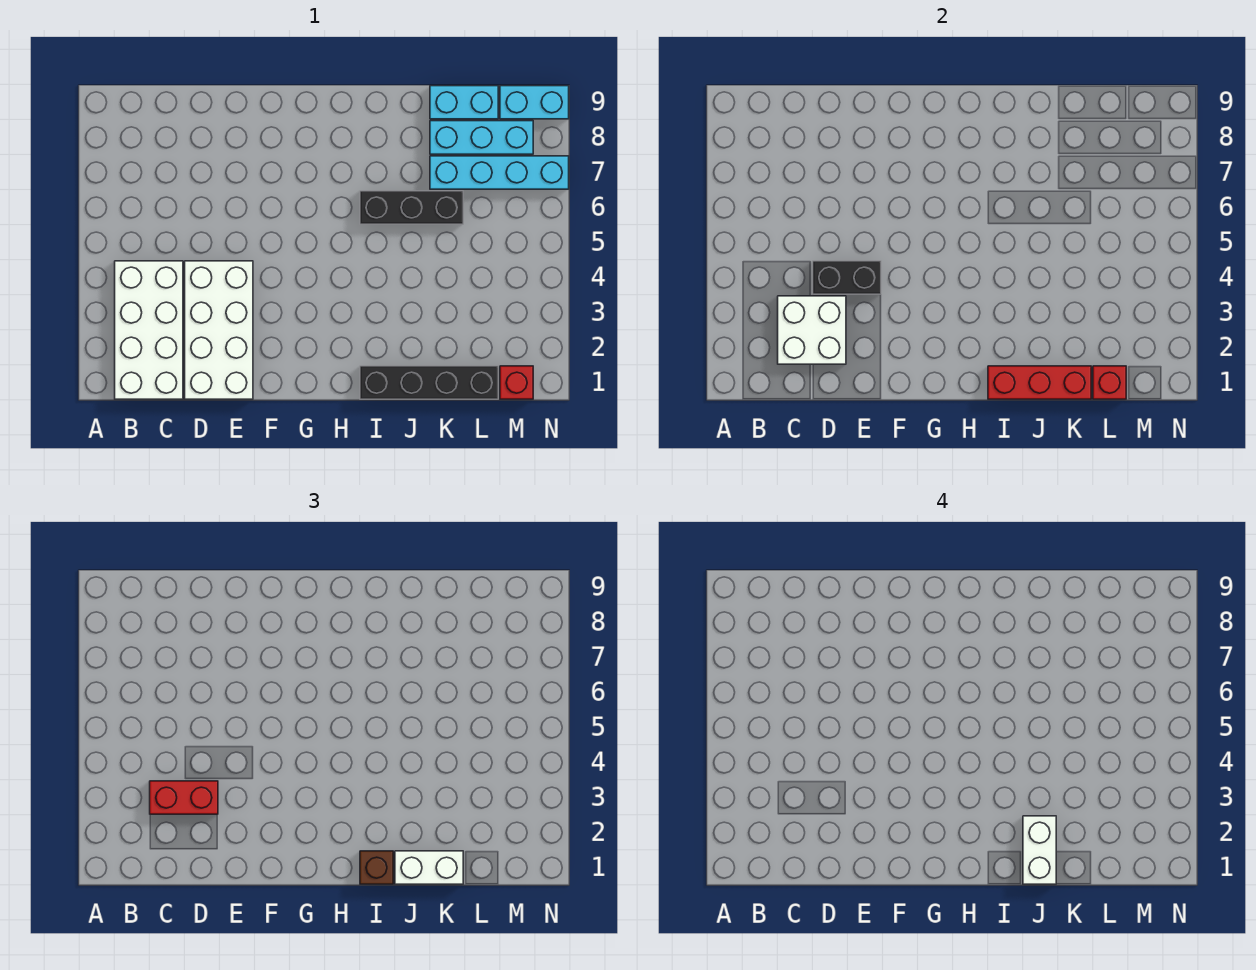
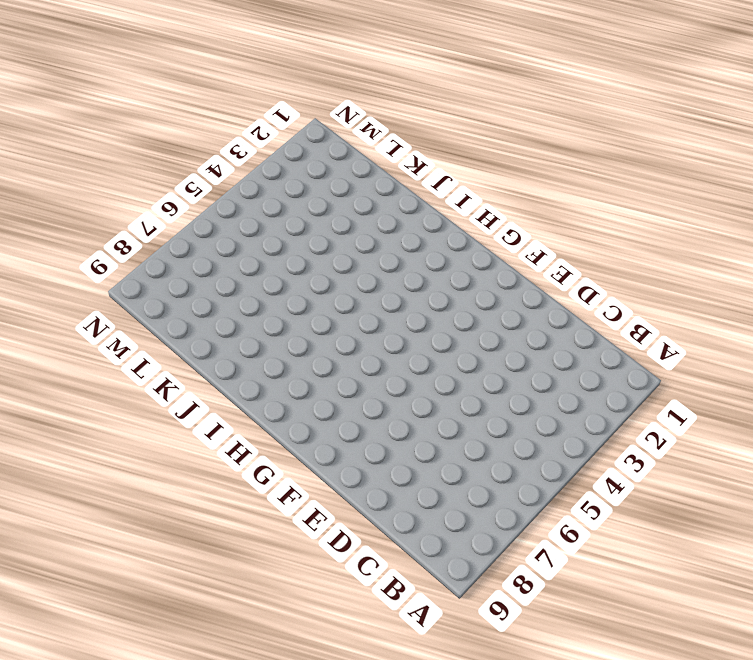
none -> white 2x4 brick [115,261,183,399]
none -> white 2x4 brick [185,261,253,399]
none -> black 1x4 brick [360,366,498,399]

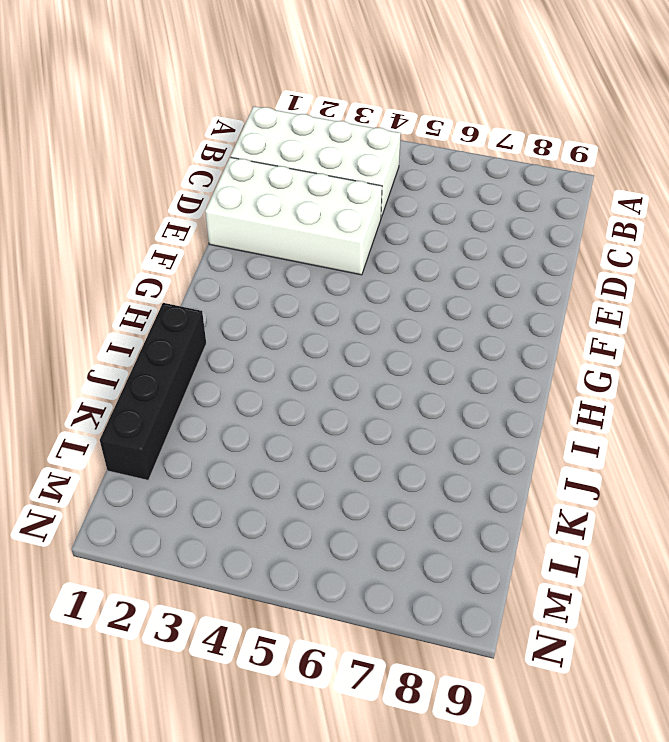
none -> black 1x3 brick [360,191,463,224]
none -> cyan 1x4 brick [430,156,569,189]
none -> cyan 1x3 brick [430,121,533,154]

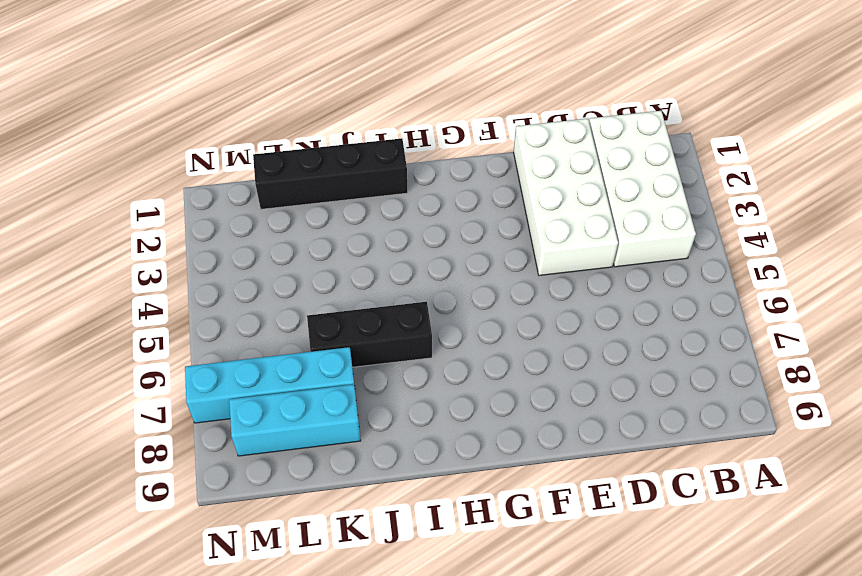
none -> cyan 1x2 brick [430,86,498,119]
none -> red 1x1 brick [500,366,533,399]
none -> cyan 1x2 brick [500,86,569,119]

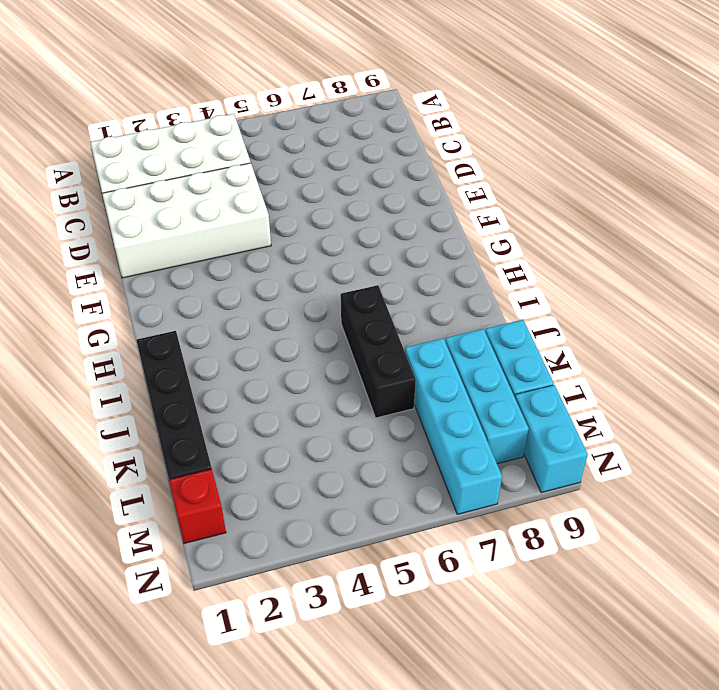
none -> white 2x2 brick [778,296,846,364]
none -> black 1x2 brick [813,261,881,294]
none -> red 1x3 brick [988,366,1091,399]

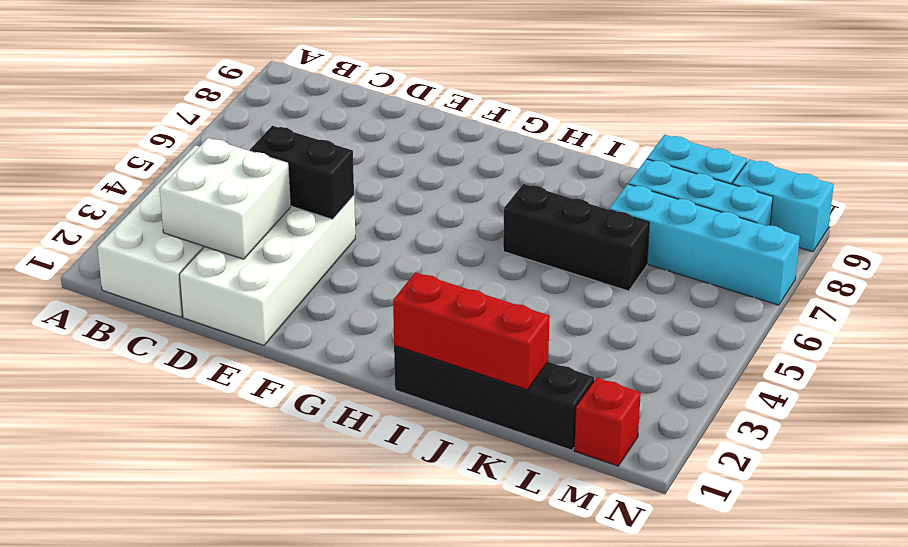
none -> red 1x1 brick [1093,366,1126,399]
none -> red 1x2 brick [150,781,218,814]
none -> brown 1x1 brick [360,851,393,884]

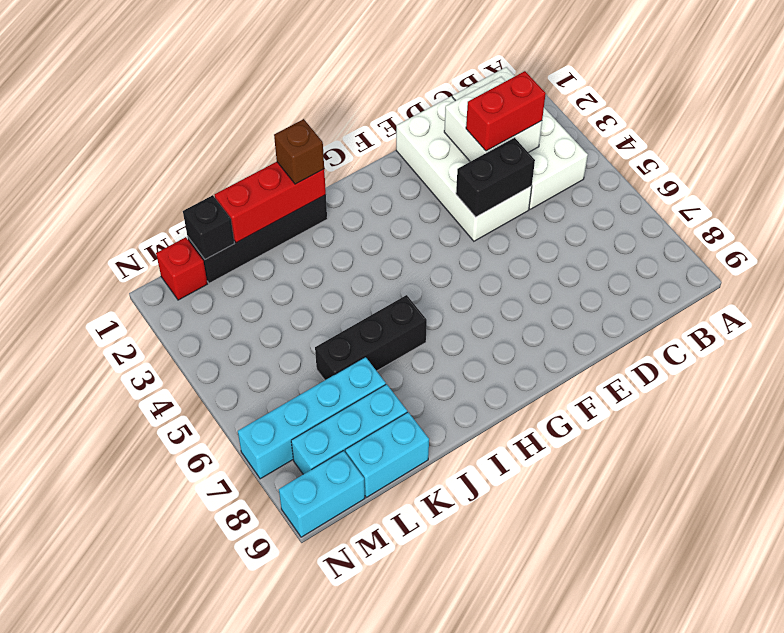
black 1x1 brick [183,195,235,259] -> red 1x1 brick [1093,366,1126,399]
none -> white 1x2 brick [395,851,463,884]
none -> white 1x2 brick [1023,816,1056,884]

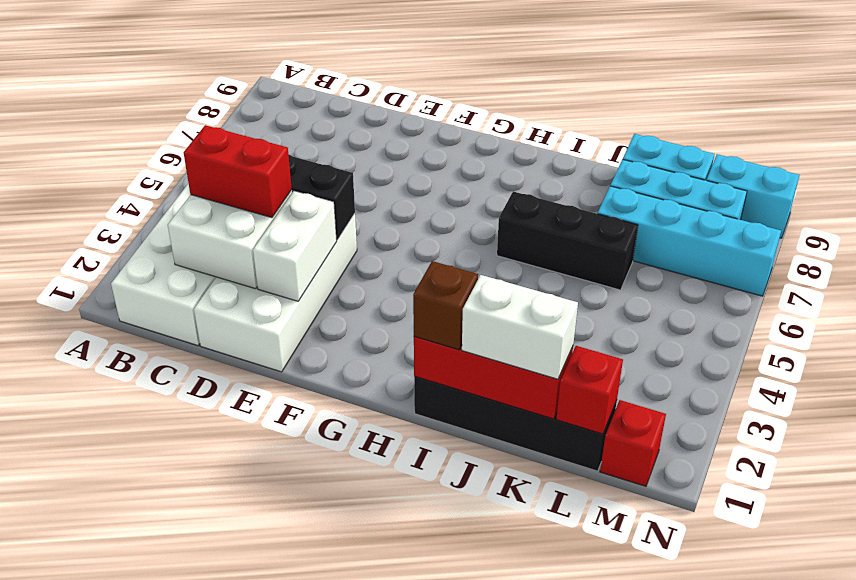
white 1x2 brick [253,191,337,301] -> white 1x2 brick moved to [1023,816,1056,884]

